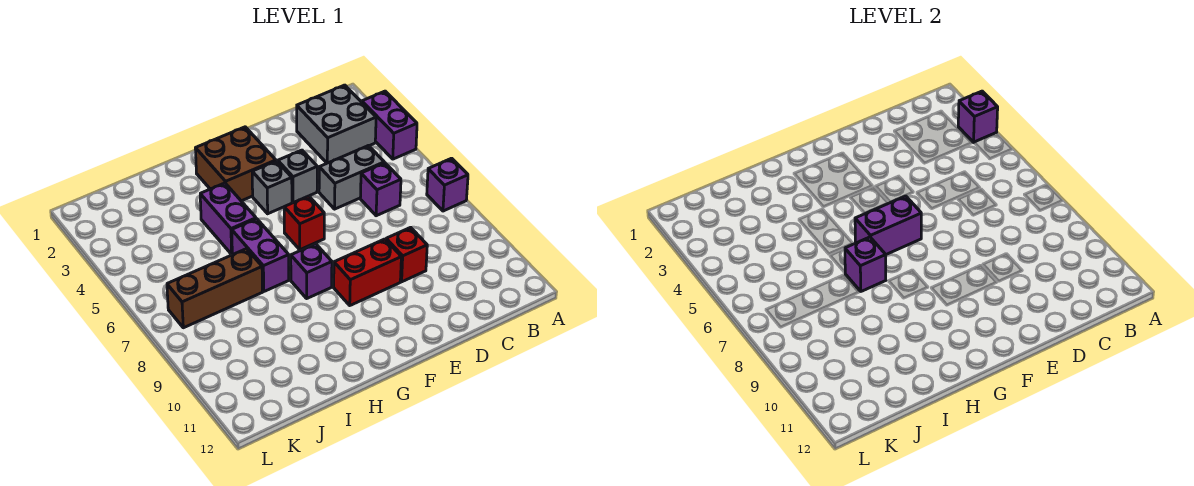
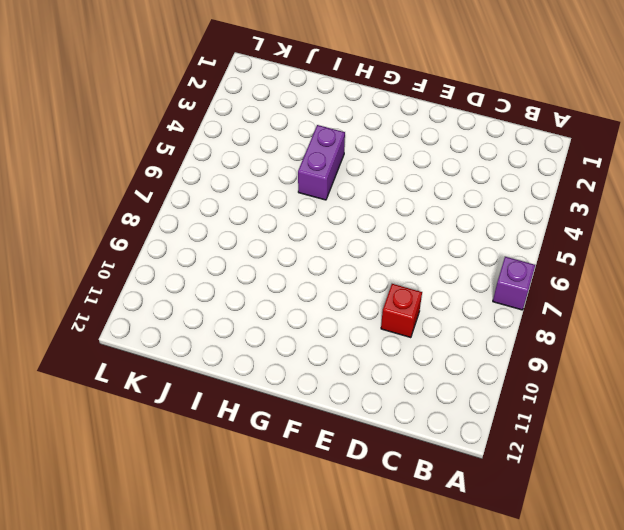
none -> purple 1x2 brick [362,91,417,159]
none -> grey 2x2 brick [297,85,376,163]
none -> grey 1x2 brick [319,146,384,209]

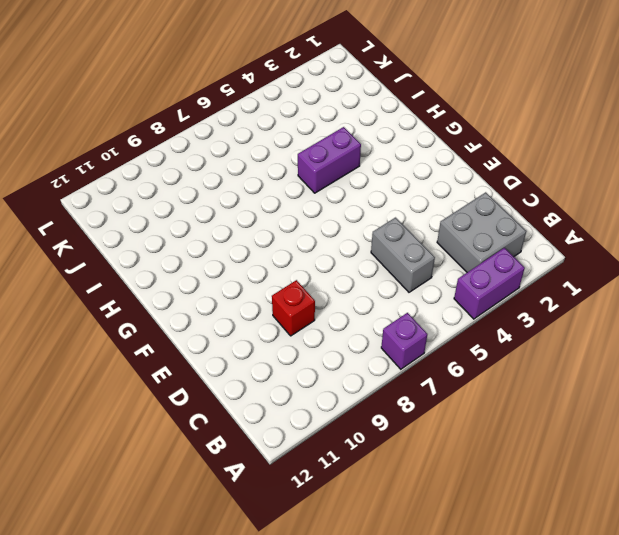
none -> purple 1x1 brick [360,163,401,216]
none -> grey 1x1 brick [278,150,317,203]
none -> red 1x2 brick [334,239,401,305]

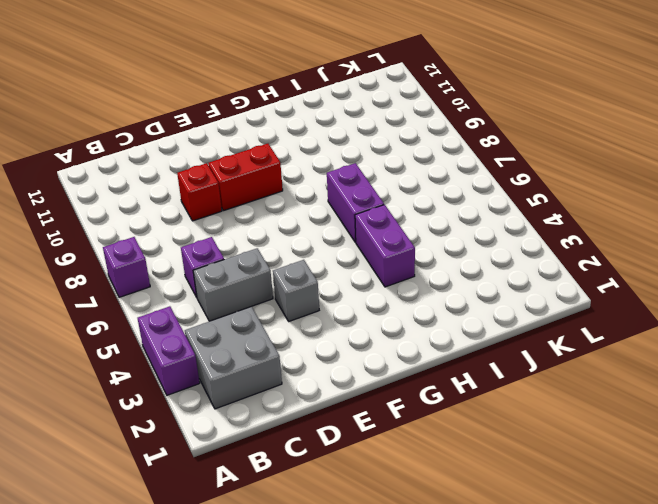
none -> brown 2x2 brick [195,127,276,201]
none -> grey 1x1 brick [252,161,292,214]
none -> red 1x1 brick [284,196,324,250]

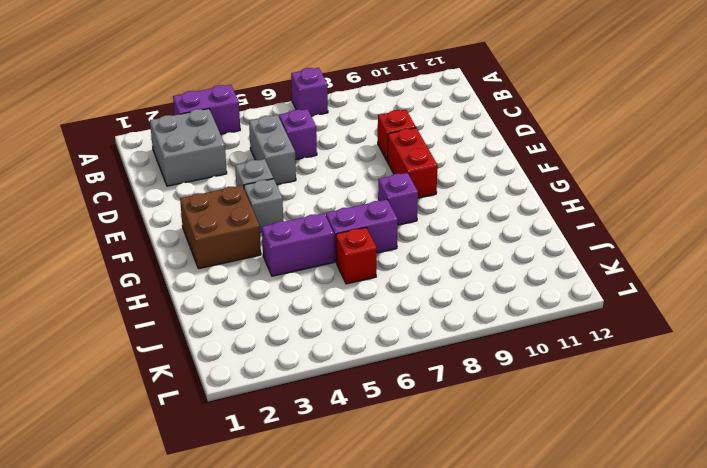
red 1x1 brick [336,227,377,284] -> red 1x1 brick moved to [284,196,324,250]
none -> brown 1x3 brick [167,249,262,328]
none -> purple 1x1 brick [958,91,998,142]
none -> purple 1x2 brick [855,196,921,254]

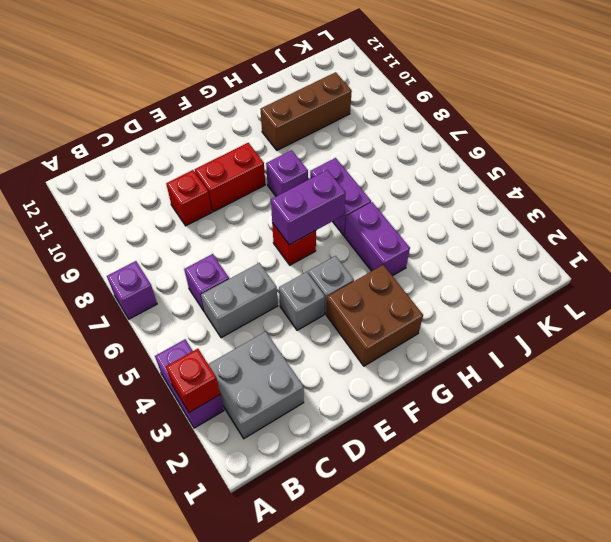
red 1x1 brick [166,349,220,413] -> purple 1x1 brick [958,91,998,142]
brown 1x3 brick [260,72,352,150] -> brown 1x3 brick moved to [167,249,262,328]
none -> purple 1x1 brick [845,237,886,291]

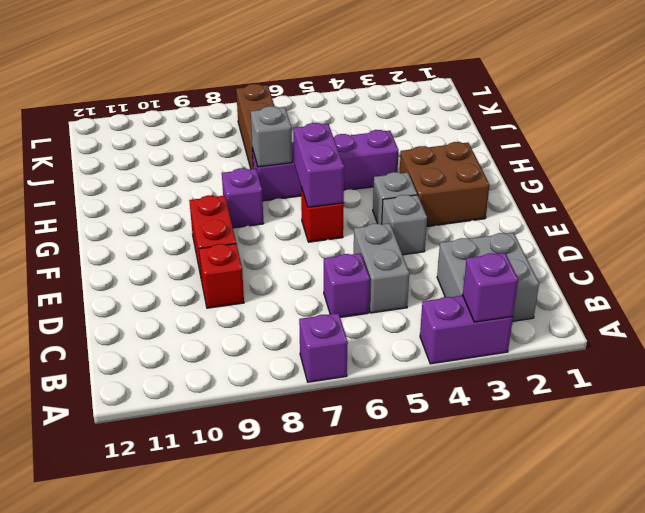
grey 1x1 brick [251,106,292,167] -> purple 1x1 brick [845,237,886,291]

